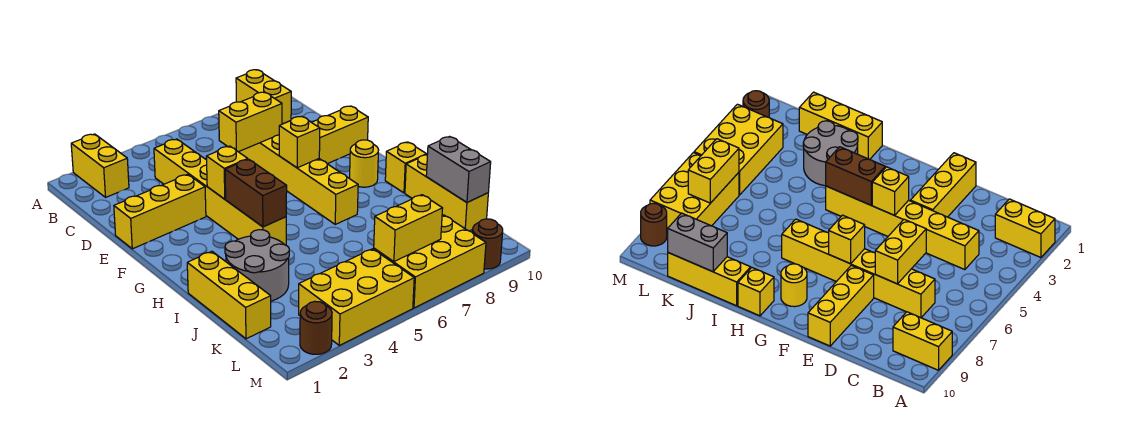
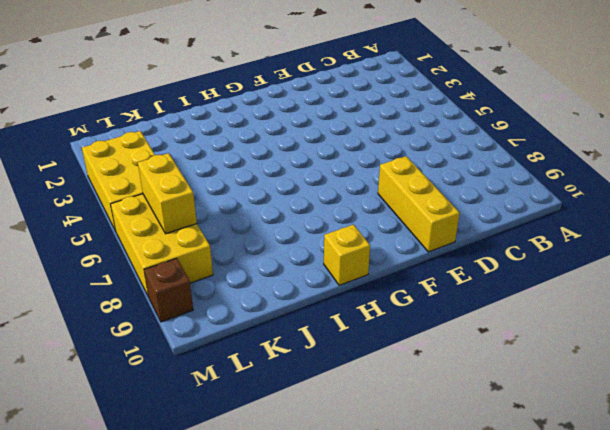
brown 1x1 brick [144,258,193,322] -> brown 1x1 round brick [473,219,503,269]
none -> yellow 1x2 brick [71,134,129,197]
none -> yellow 1x2 brick [236,70,291,124]
none -> yellow 1x6 brick [154,139,286,245]

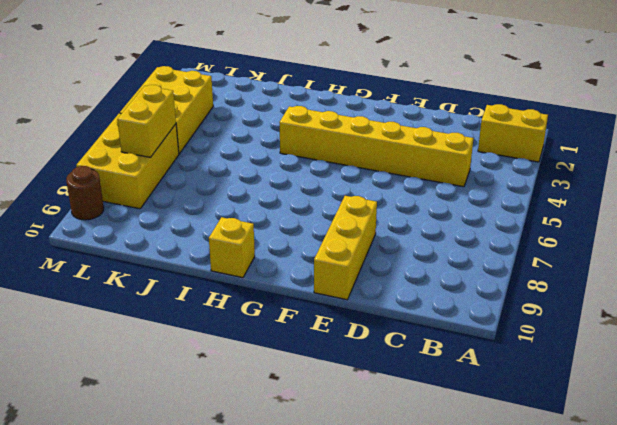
none -> yellow 1x2 brick [236,70,291,124]
none -> yellow 1x6 brick [226,135,358,224]
none -> yellow 1x3 brick [114,174,206,249]

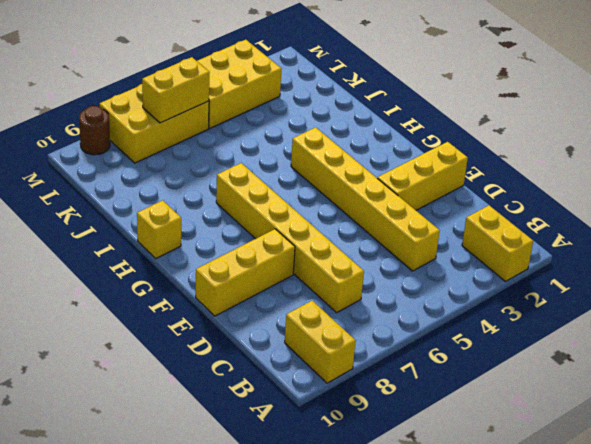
none -> yellow 1x1 round brick [350,140,378,187]
none -> yellow 1x3 brick [187,251,271,339]
none -> grey 2x2 round brick [225,230,289,301]

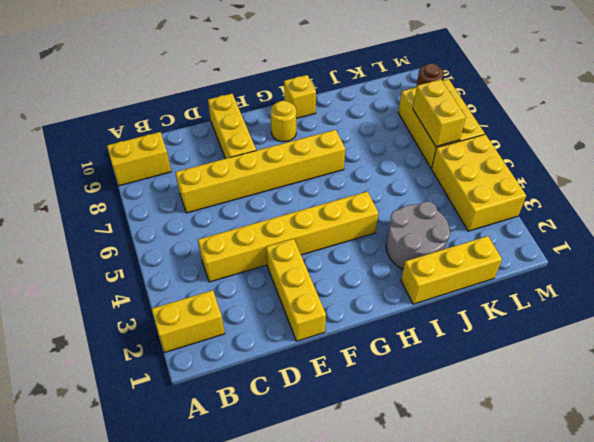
none -> yellow 1x3 brick [405,155,488,231]
none -> brown 1x1 round brick [300,301,332,354]
none -> yellow 1x2 brick [219,92,282,152]

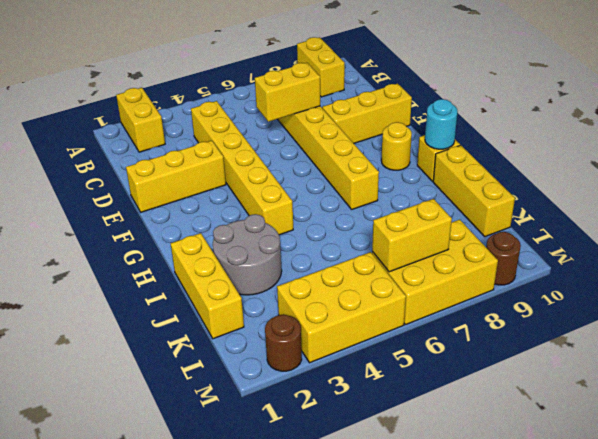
cyan 1x1 round brick [425,99,458,149] -> none
none -> yellow 1x1 brick [206,146,248,199]
none -> yellow 1x1 brick [279,116,320,168]
none -> brown 1x2 brick [225,159,287,227]

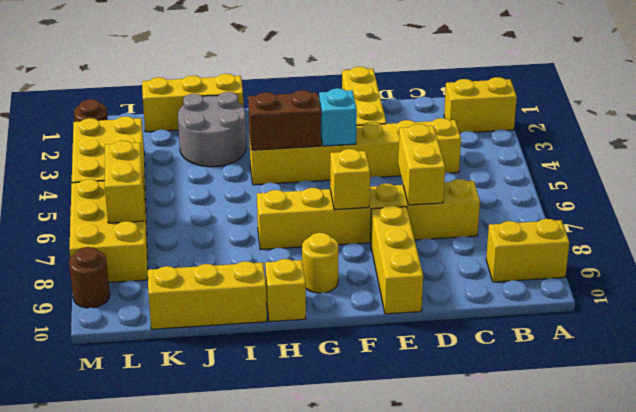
cyan 1x1 brick [319,88,357,146] -> yellow 1x1 brick [206,146,248,199]
none -> grey 1x2 brick [426,137,491,202]

